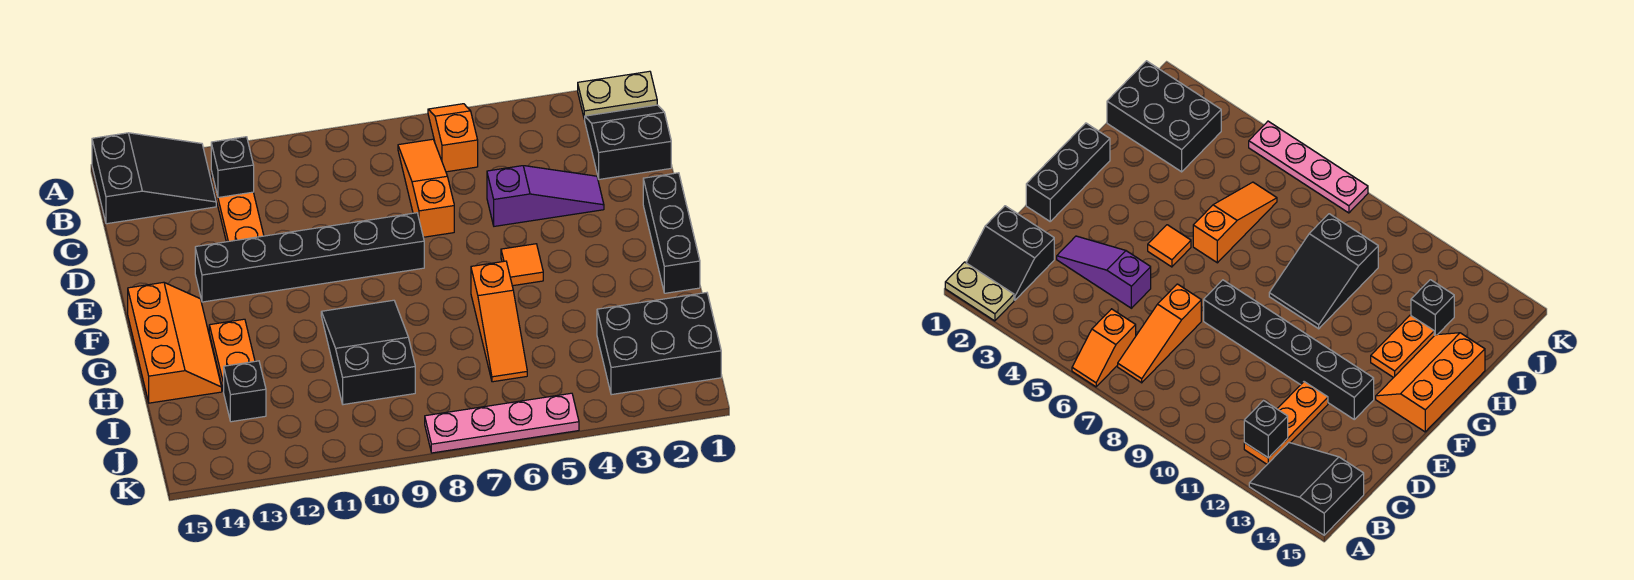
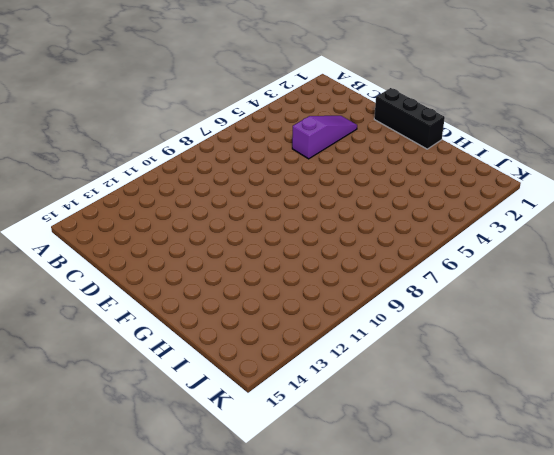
none -> tan 1x2 plate [578,71,657,119]
none -> orange 1x2 slope [428,104,478,172]
none -> black 2x3 slope [92,133,216,224]

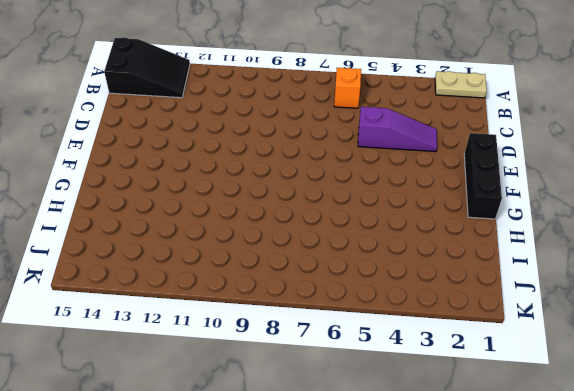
none -> black 2x2 slope [585,105,671,179]
none -> orange 1x3 slope [398,139,454,237]
none -> orange 1x3 plate [211,171,264,242]

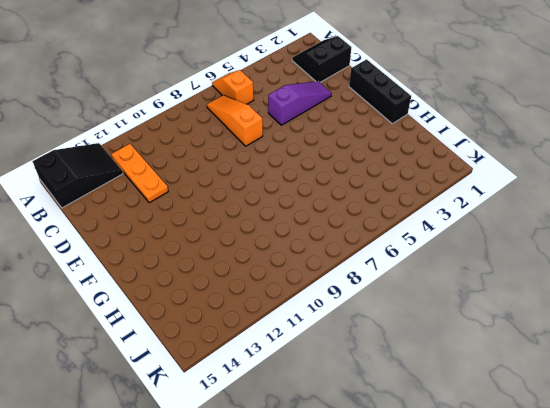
none -> tan 1x2 plate [578,71,657,119]
none -> black 1x6 brick [195,213,424,302]
none -> orange 1x1 tile [501,244,543,286]

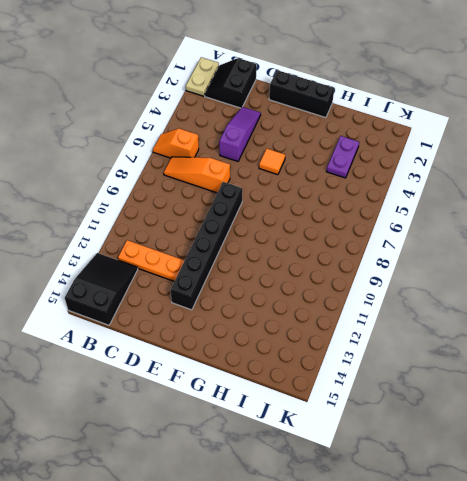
purple 1x2 plate [326,136,359,178] -> black 2x3 brick [597,293,721,395]
none -> orange 2x3 slope [128,282,222,403]
none -> orange 1x3 slope [471,261,527,382]
none -> black 2x3 slope [321,300,415,405]

